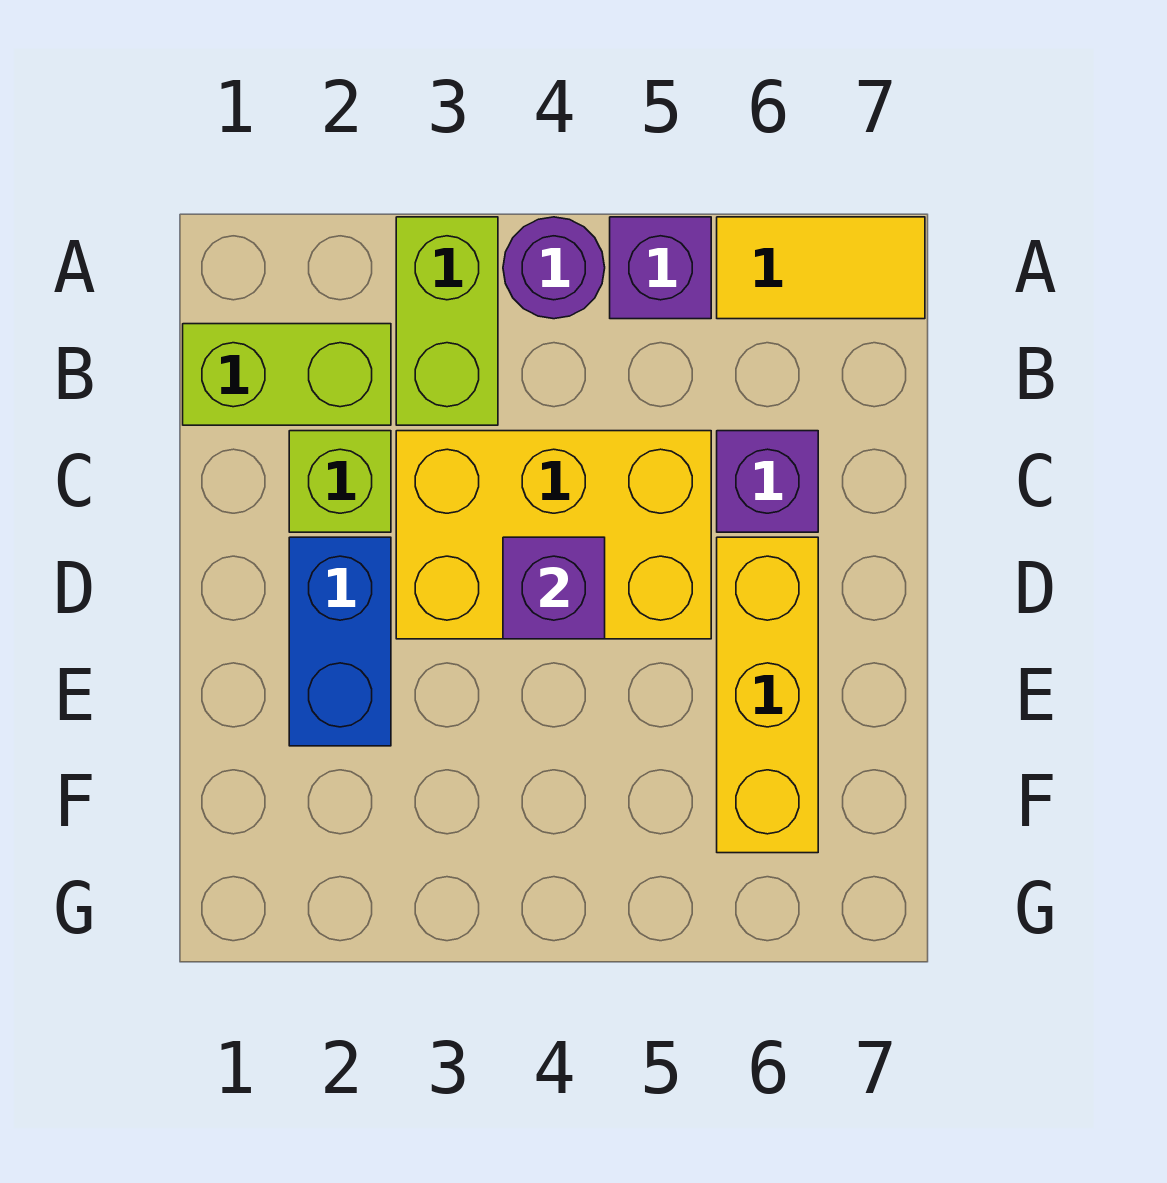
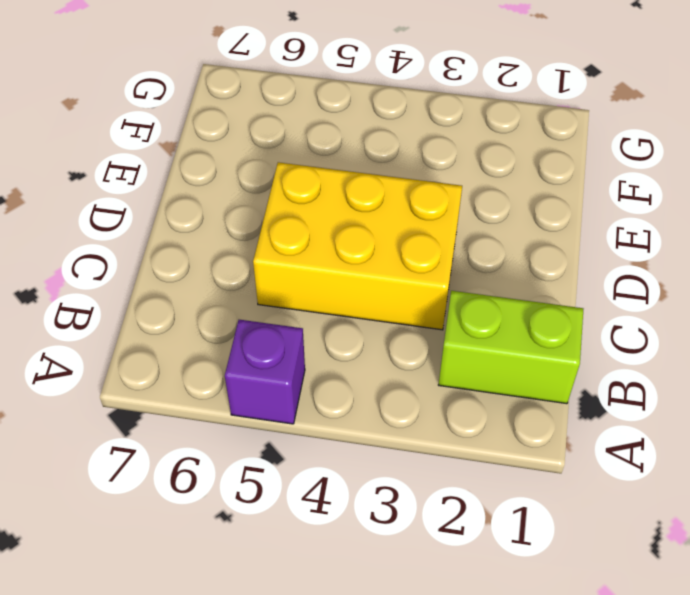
none -> lime 1x2 brick [396,217,498,425]
none -> purple 1x1 round brick [503,217,605,319]

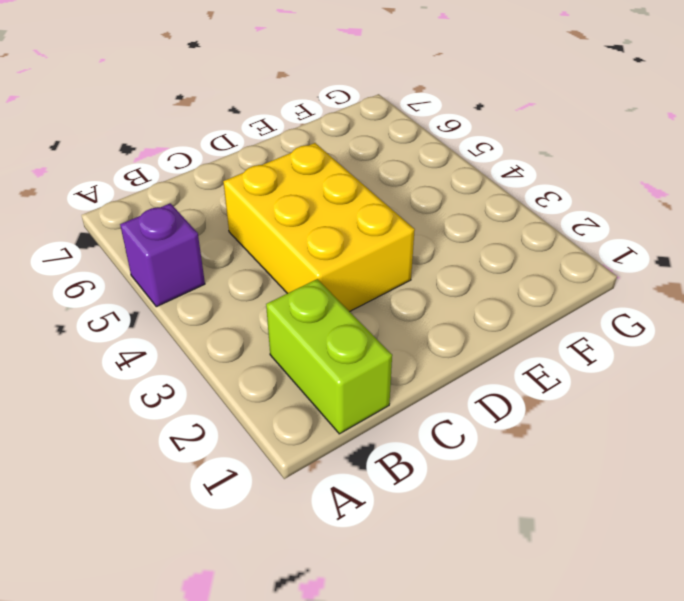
none -> lime 1x2 brick [396,217,498,425]
none -> purple 1x1 round brick [503,217,605,319]

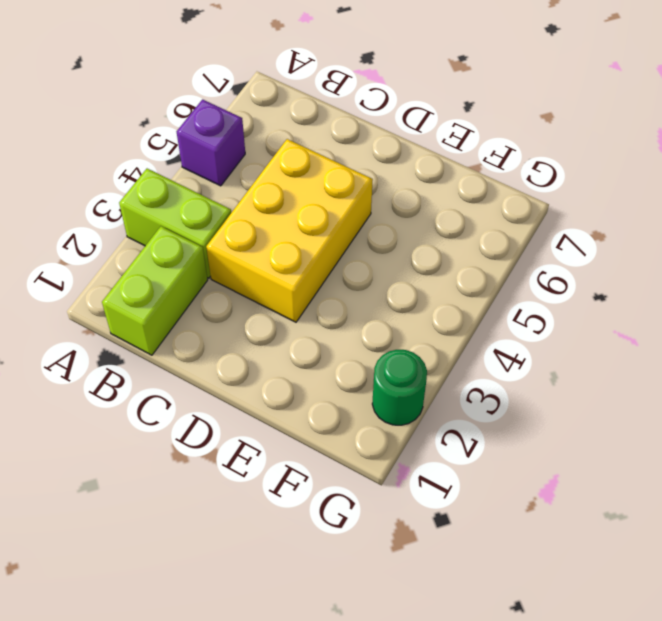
green 1x1 round brick [372,350,427,425] -> none
none -> purple 1x1 round brick [503,217,605,319]
none -> yellow 1x2 tile [717,217,925,319]

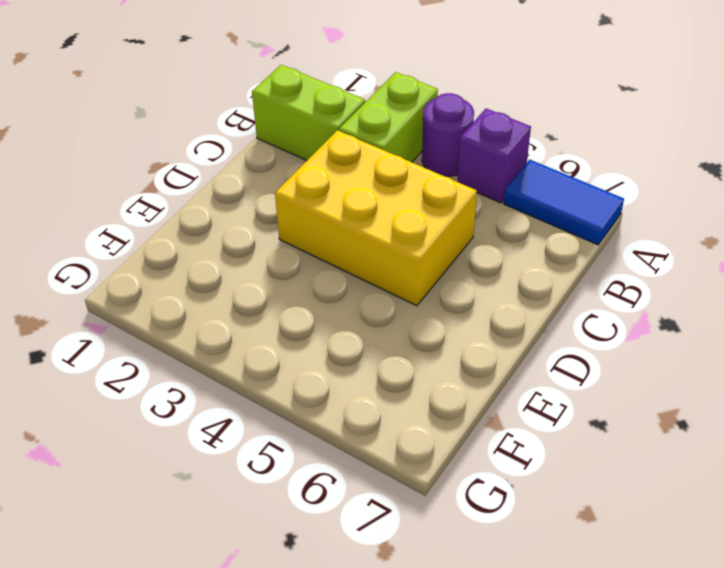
blue 1x2 tile [504,160,624,245] -> yellow 1x2 tile [717,217,925,319]
none -> lime 1x1 brick [289,431,391,532]
none -> purple 1x1 brick [717,431,818,532]

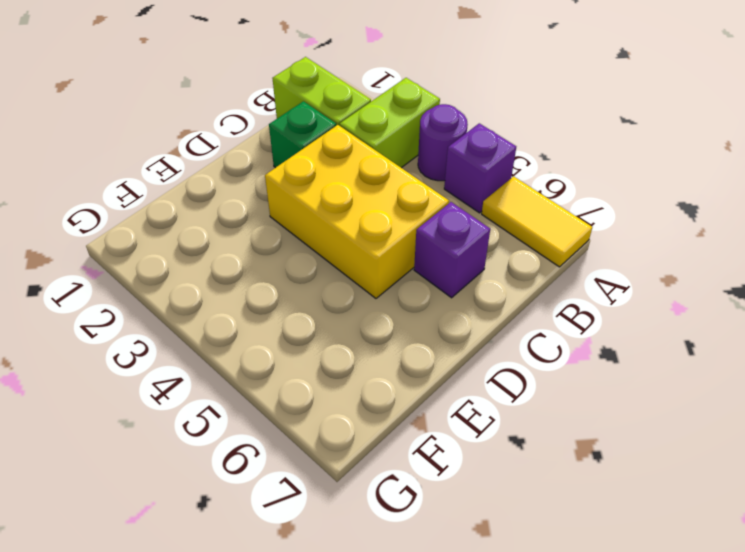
green 1x1 brick [269,101,336,168] -> lime 1x1 brick [289,431,391,532]
none -> blue 1x2 brick [289,537,391,746]
none -> yellow 1x3 brick [717,537,818,853]

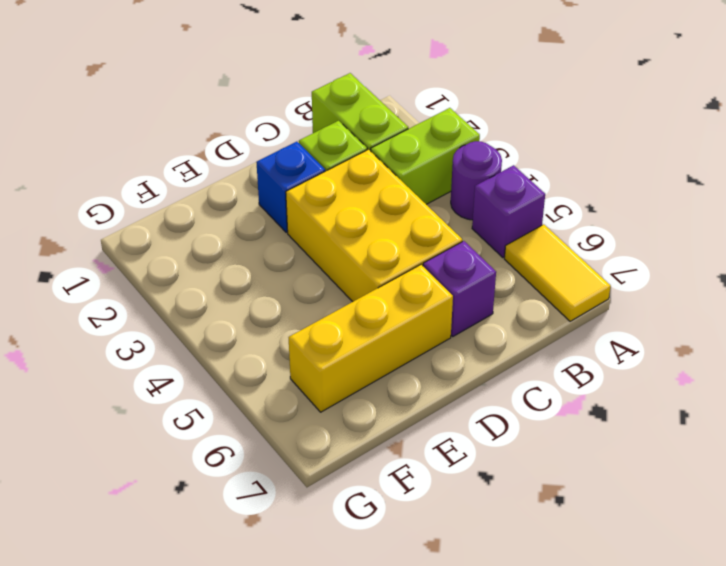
blue 1x1 brick [256,142,325,232] -> blue 1x2 brick [289,537,391,746]
none -> purple 1x1 brick [503,537,605,639]

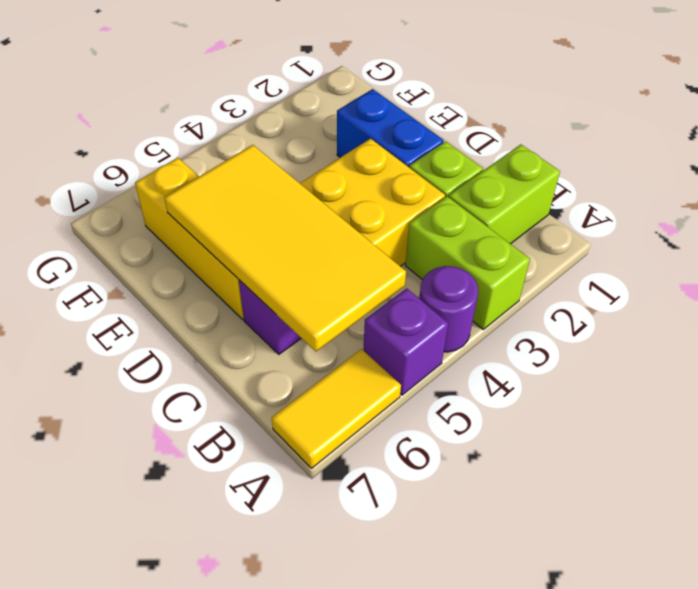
yellow 2x4 tile [164,145,406,352] -> none
none -> purple 1x1 brick [503,537,605,639]

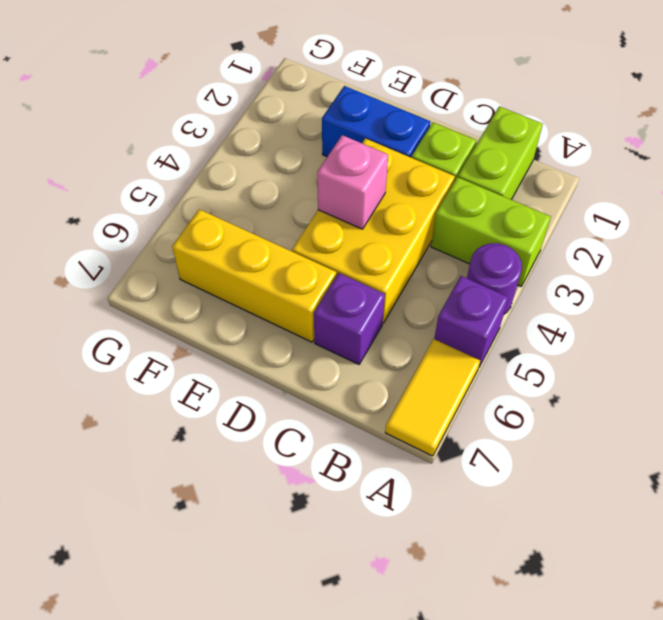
pink 1x1 brick [317,135,388,229] -> purple 1x1 brick [503,537,605,639]

